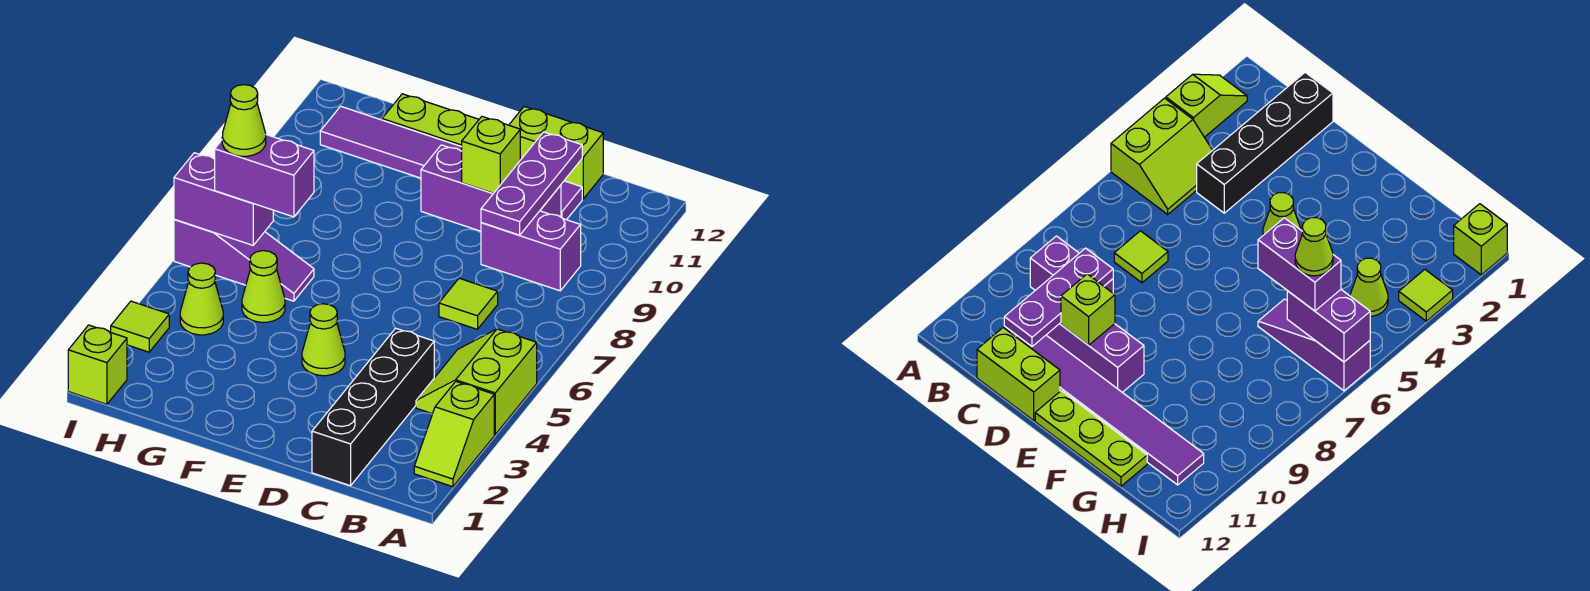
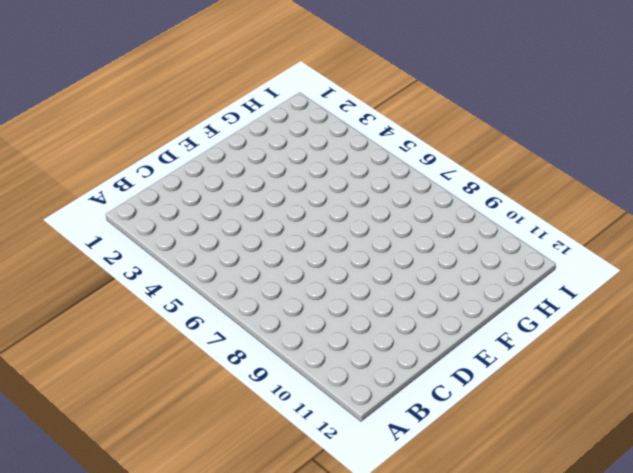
none -> lime 1x2 slope [414,382,494,487]
none -> lime 2x2 slope [416,329,537,435]
none -> purple 1x2 brick [481,211,581,291]

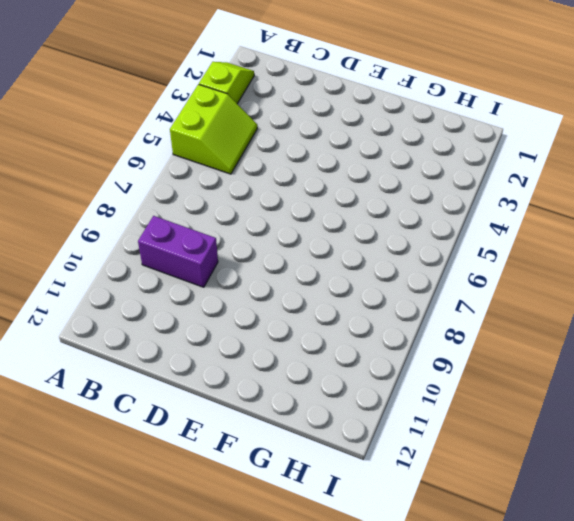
none -> black 1x4 brick [312,328,434,486]
none -> lime 1x1 tile [439,278,498,329]
none -> purple 1x3 brick [421,145,561,231]

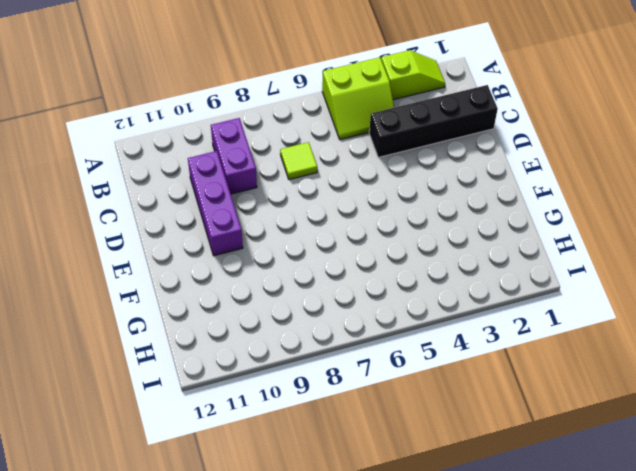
none -> purple 1x6 tile [320,106,582,220]
none -> lime 1x2 brick [509,106,603,199]
none -> lime 1x1 cone [302,304,345,376]

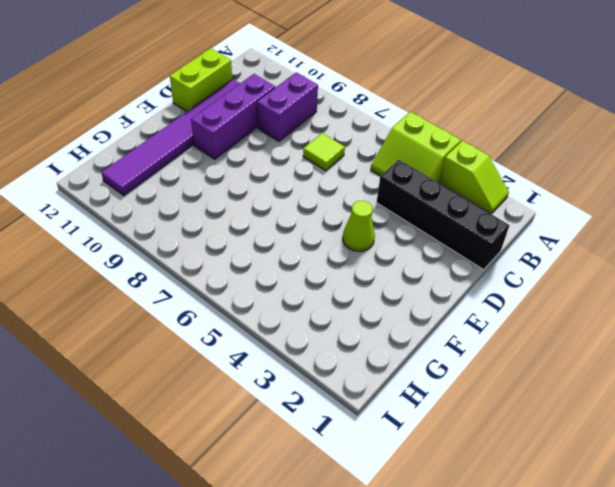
none -> lime 1x3 plate [382,94,479,147]
none -> lime 1x1 cone [242,251,285,322]
none -> purple 1x3 slope [174,219,314,301]

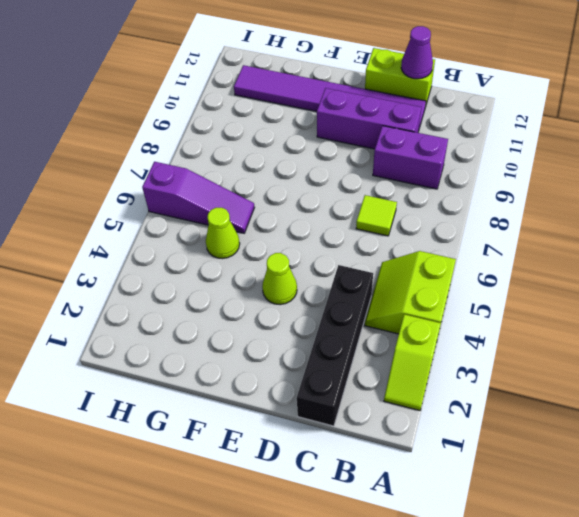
purple 1x1 cone [401,26,433,79] -> none
none -> lime 1x3 plate [382,94,479,147]
none -> lime 1x1 cone [180,263,223,335]
none -> lime 1x1 brick [68,325,127,404]

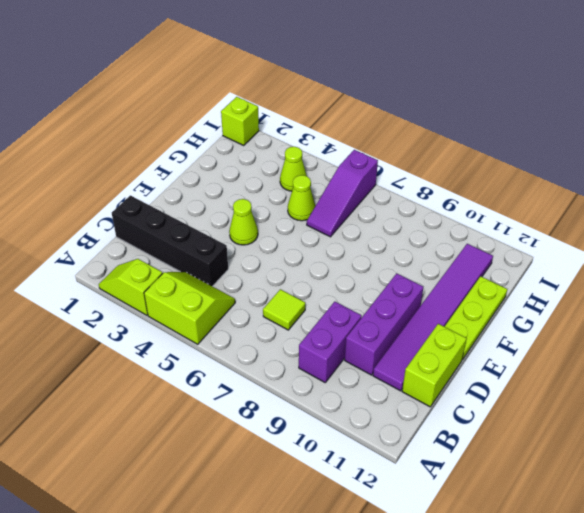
none -> lime 1x1 tile [111,301,169,352]
none -> purple 1x3 plate [481,132,582,235]
none -> lime 1x1 brick [462,117,520,193]

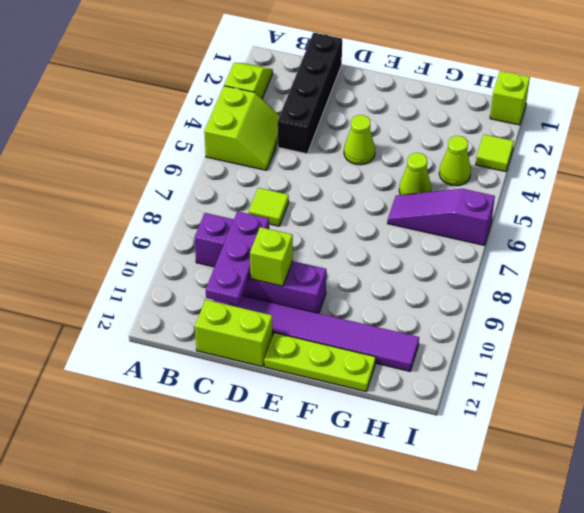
none -> purple 1x2 brick [174,153,273,245]
none -> purple 1x2 brick [215,135,314,217]
none -> lime 1x1 cone [222,85,266,156]

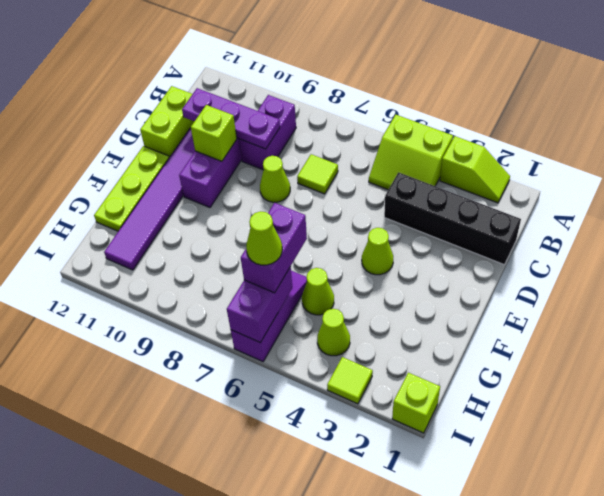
lime 1x1 cone [260,156,290,202] -> none

